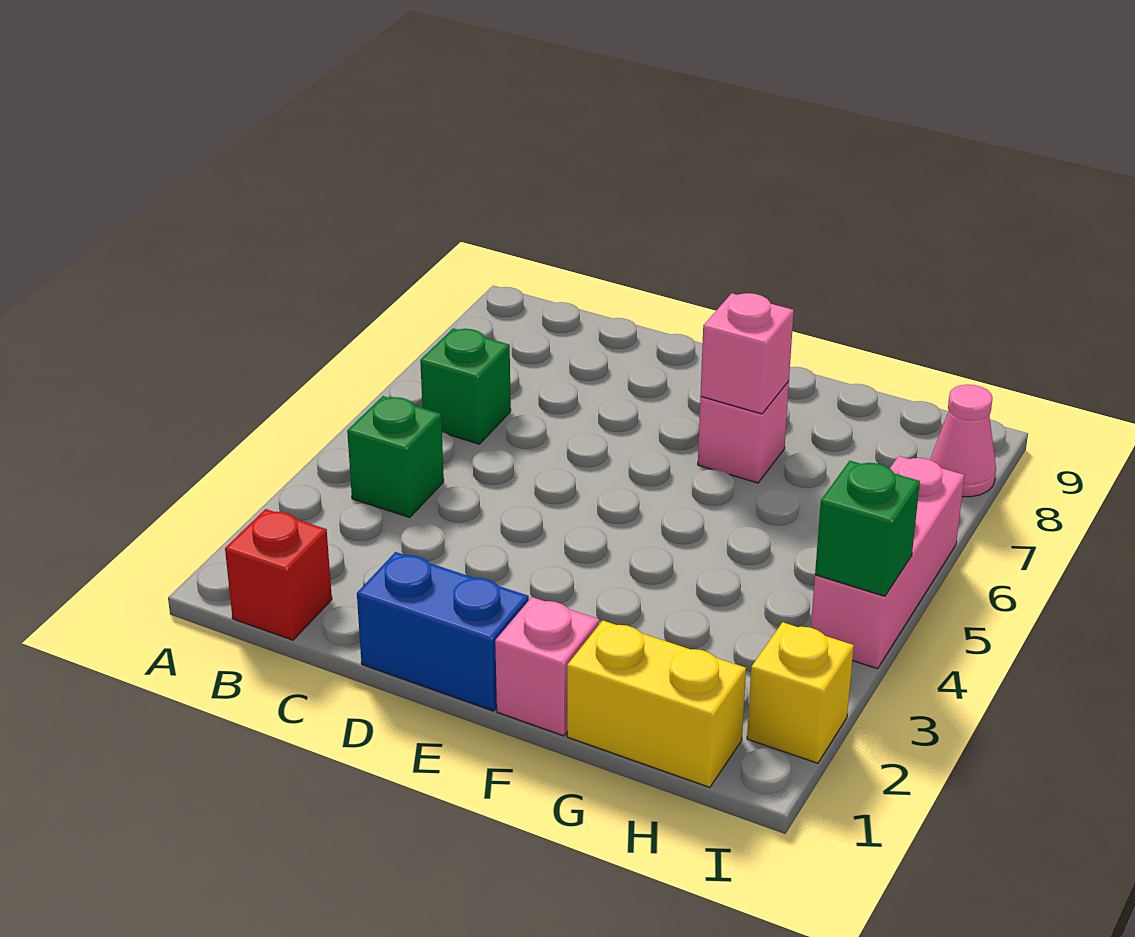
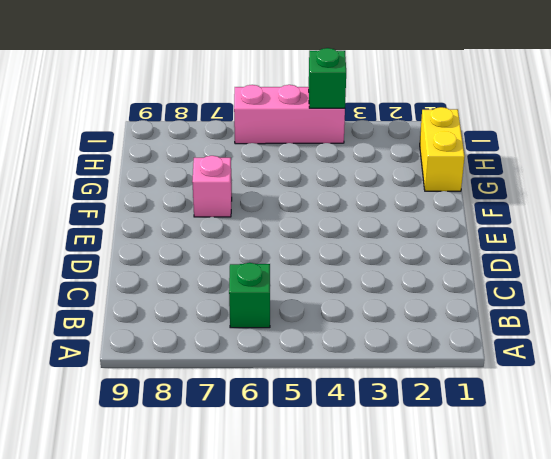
none -> red 1x1 brick [225,509,332,640]
none -> green 1x1 brick [347,396,444,518]
none -> blue 1x2 brick [357,552,529,711]

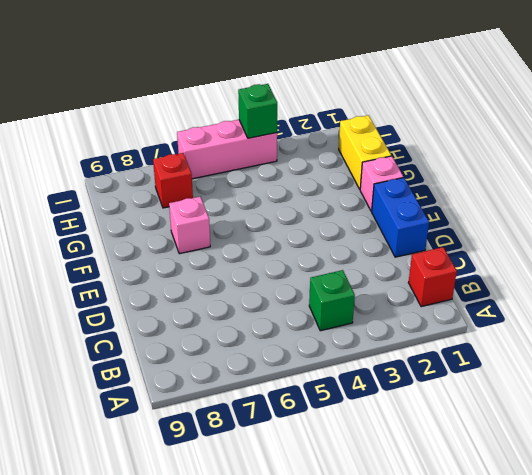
red 1x1 brick [153,153,193,208] -> none
none -> green 1x1 brick [420,329,511,444]
none -> yellow 1x1 brick [747,622,854,763]
none -> pink 1x1 cone [930,384,996,497]

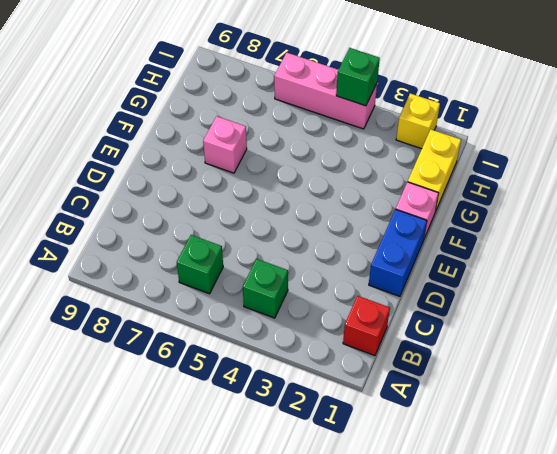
none -> pink 1x1 cone [930,384,996,497]
none -> pink 1x1 brick [700,293,794,414]

